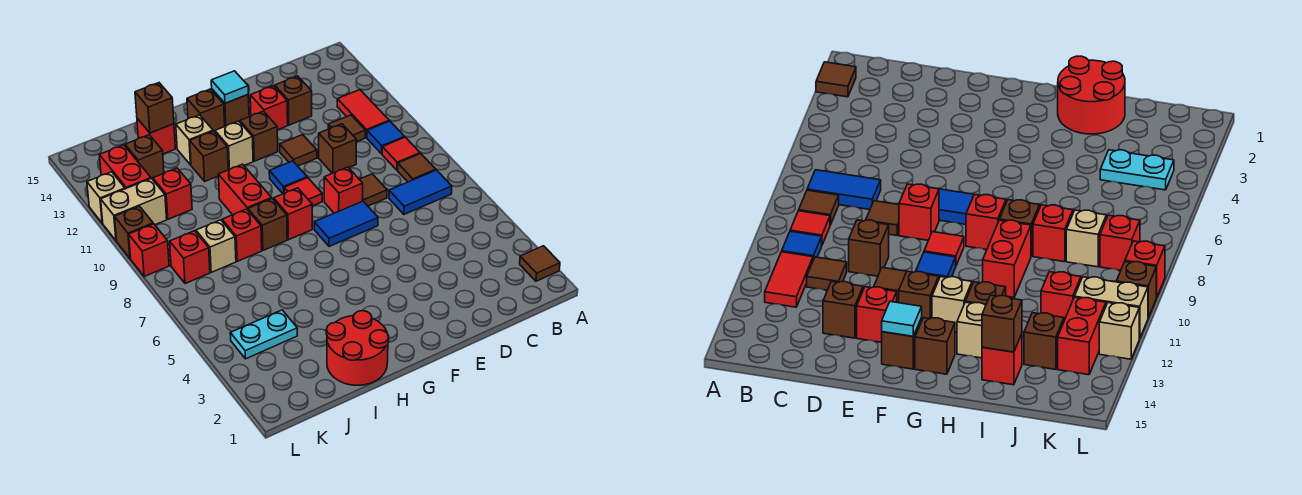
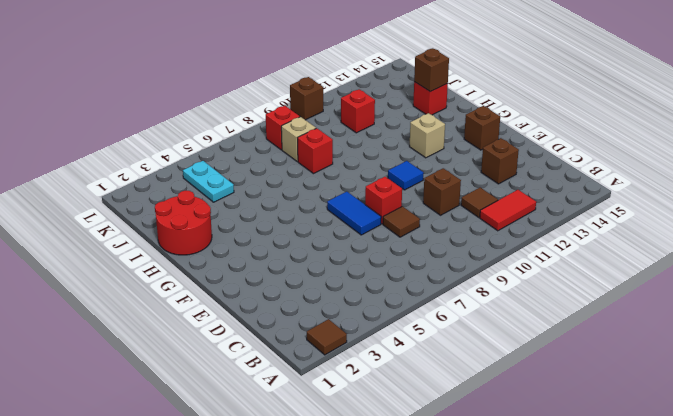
none -> blue 1x2 tile [389,170,452,214]
none -> brown 1x1 tile [398,154,436,182]
none -> red 1x1 tile [382,137,420,170]
none -> blue 1x1 tile [367,121,405,154]

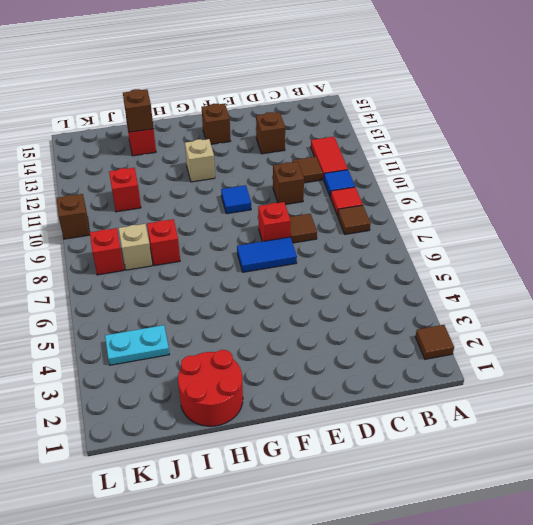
none -> blue 1x2 tile [389,170,452,214]
none -> brown 1x1 tile [280,135,317,166]
none -> red 1x1 brick [250,86,288,130]
none -> red 1x1 tile [284,178,322,206]

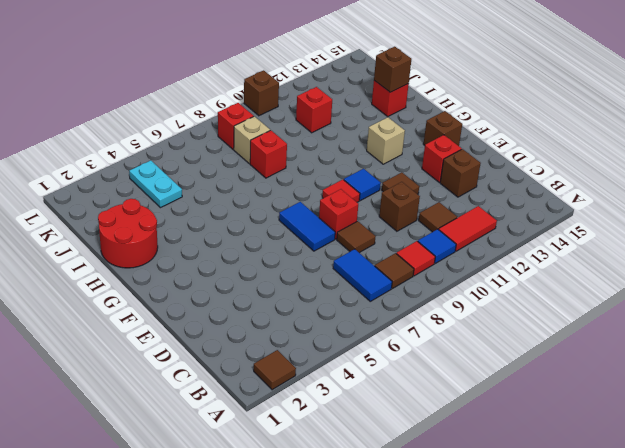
none -> brown 1x1 brick [240,111,278,161]
none -> red 1x1 brick [274,188,312,240]
none -> brown 1x1 brick [187,89,225,132]
none -> brown 1x1 brick [248,199,287,250]

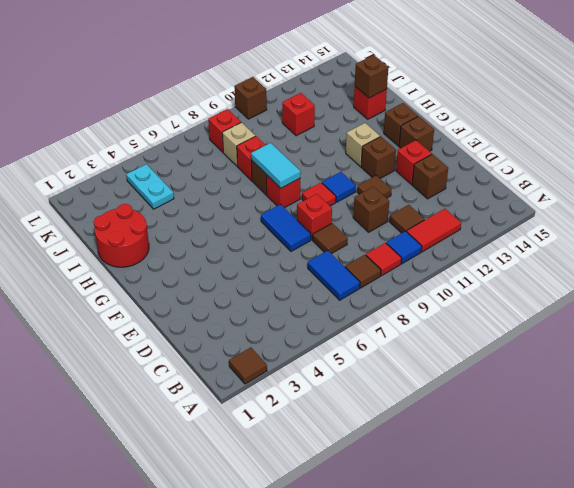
cyan 1x2 tile [251,143,301,188] -> none
none -> red 1x2 brick [218,164,272,215]
none -> brown 1x1 brick [190,131,228,181]
none -> tan 1x1 brick [176,115,213,165]
none -> brown 1x1 brick [125,135,164,179]

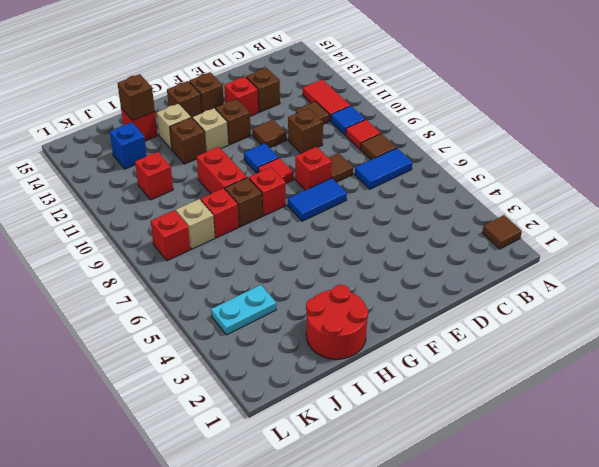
blue 1x1 brick [110,123,147,169] -> brown 1x1 brick [125,135,164,179]
none -> tan 1x2 brick [101,178,167,241]
none -> red 1x2 brick [99,145,151,189]
none -> red 1x1 brick [129,224,169,277]
none -> brown 1x1 brick [115,206,153,258]

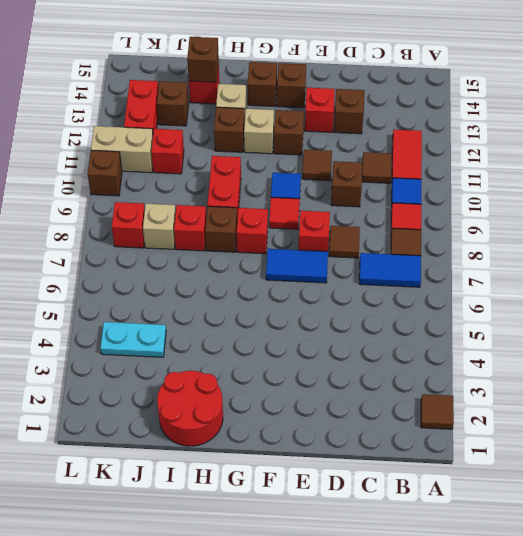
none -> red 1x1 brick [129,224,169,277]
none -> tan 1x1 brick [87,172,125,223]
none -> cyan 1x1 tile [211,71,248,103]

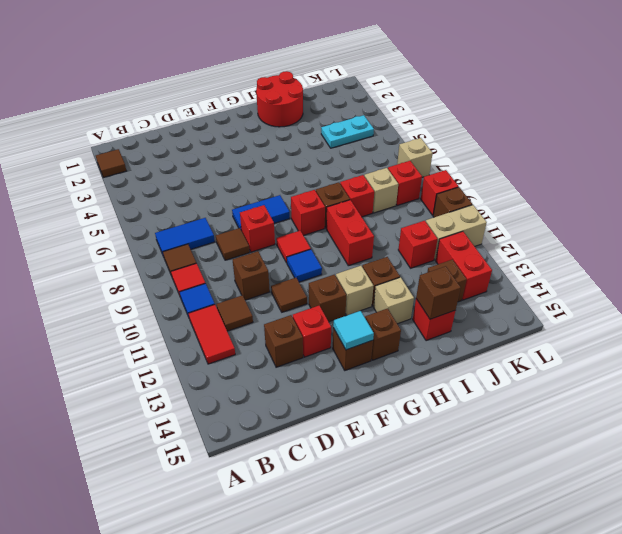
tan 1x1 brick [397,138,433,177] -> tan 1x1 brick moved to [87,172,125,223]

